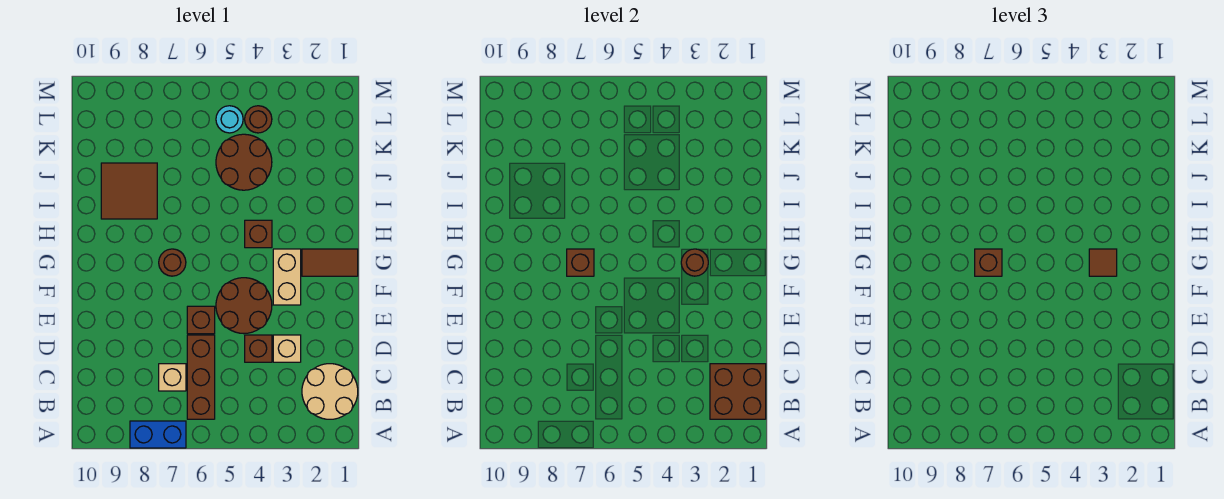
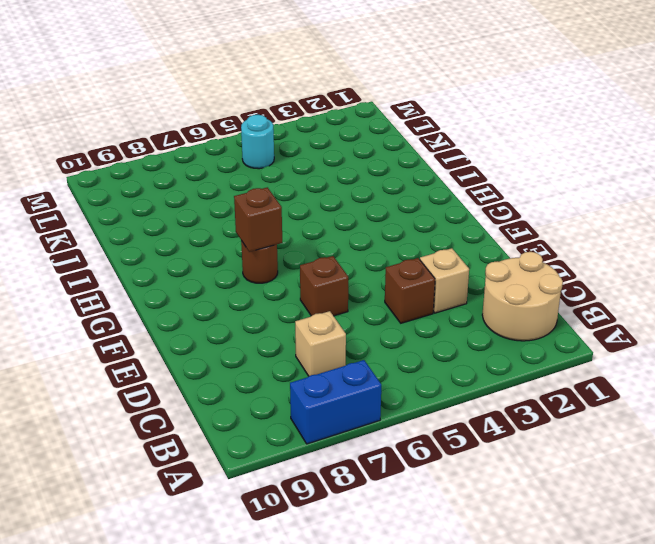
none -> brown 1x3 brick [187,335,215,419]
none -> brown 2x2 round brick [216,278,272,334]
none -> tan 1x2 brick [273,249,301,305]

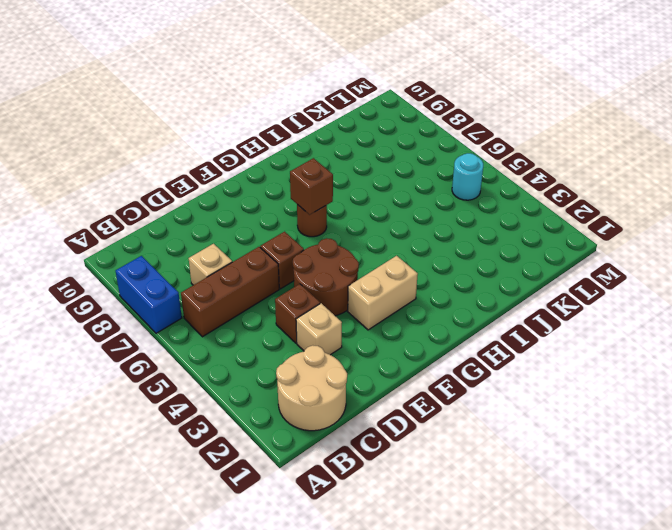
none -> brown 1x2 tile [302,249,358,276]
none -> brown 1x1 brick [245,220,272,248]
none -> brown 2x2 tile [101,163,157,219]

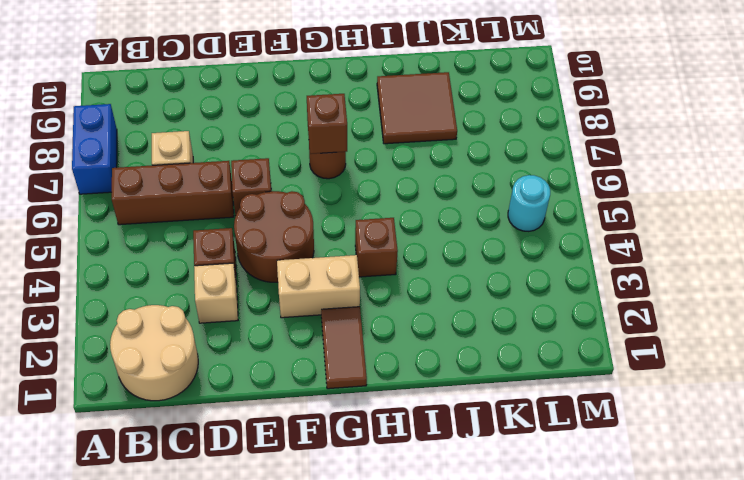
none -> brown 2x2 round brick [216,134,272,190]
none -> brown 1x1 round brick [245,106,272,133]
none -> brown 2x2 brick [710,364,766,419]

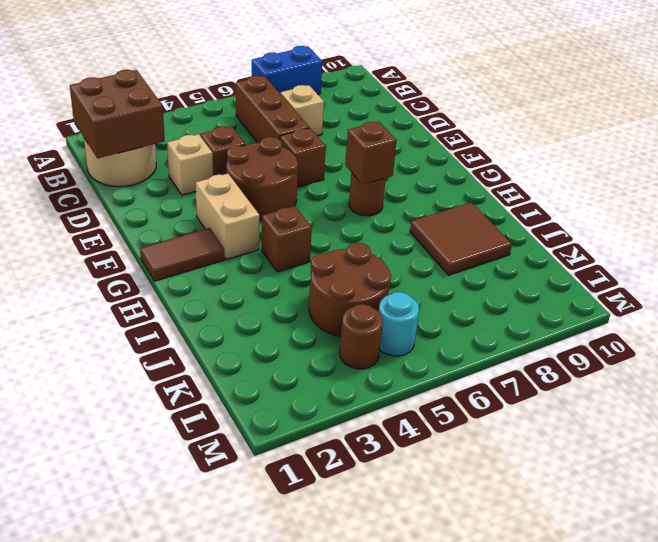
none -> brown 1x1 round brick [681,249,708,276]
none -> brown 1x1 tile [1089,249,1117,276]
none -> brown 1x1 brick [975,249,1002,276]

